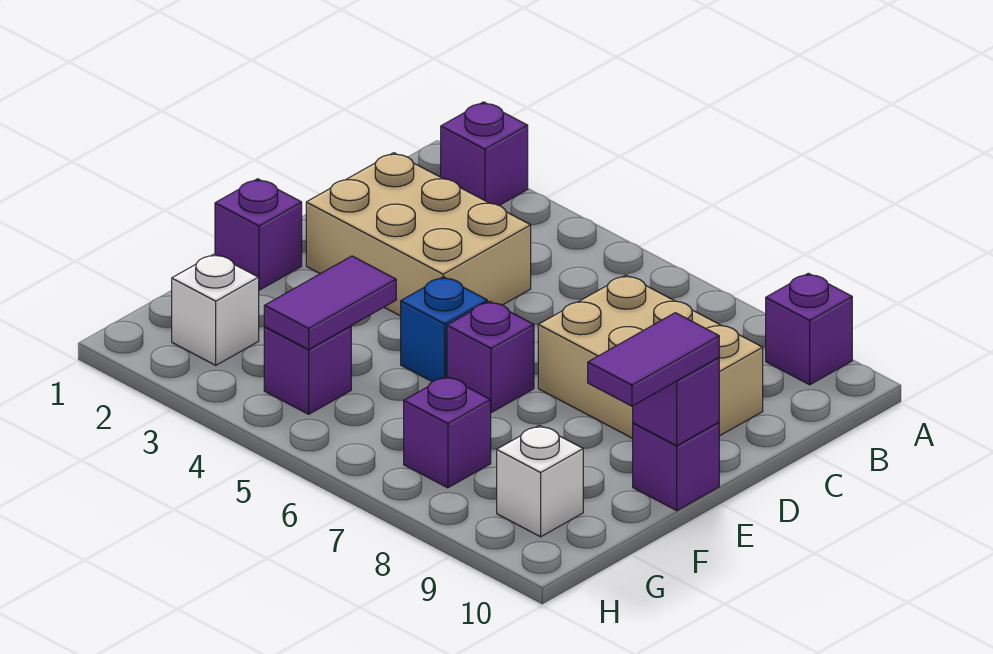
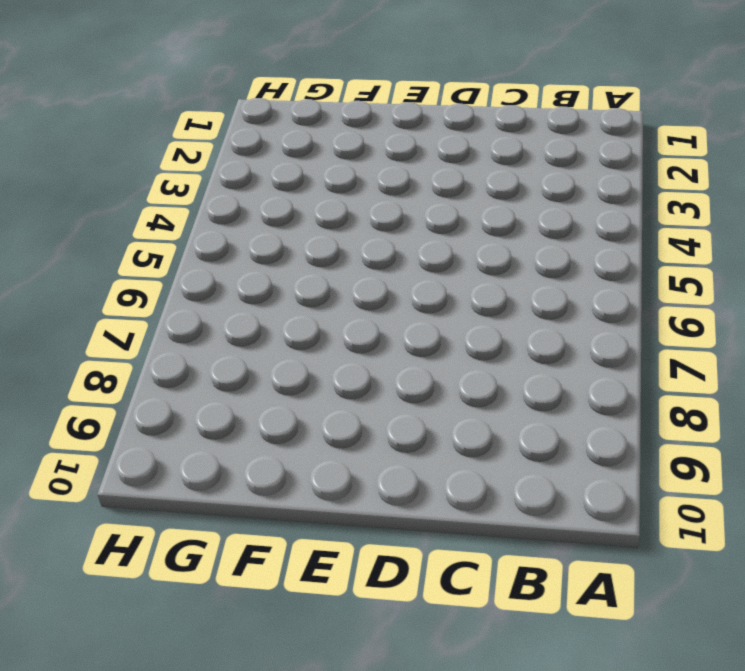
none -> purple 1x1 brick [441,102,528,205]
none -> purple 1x1 brick [766,273,852,385]
none -> tan 2x3 brick [306,153,531,316]

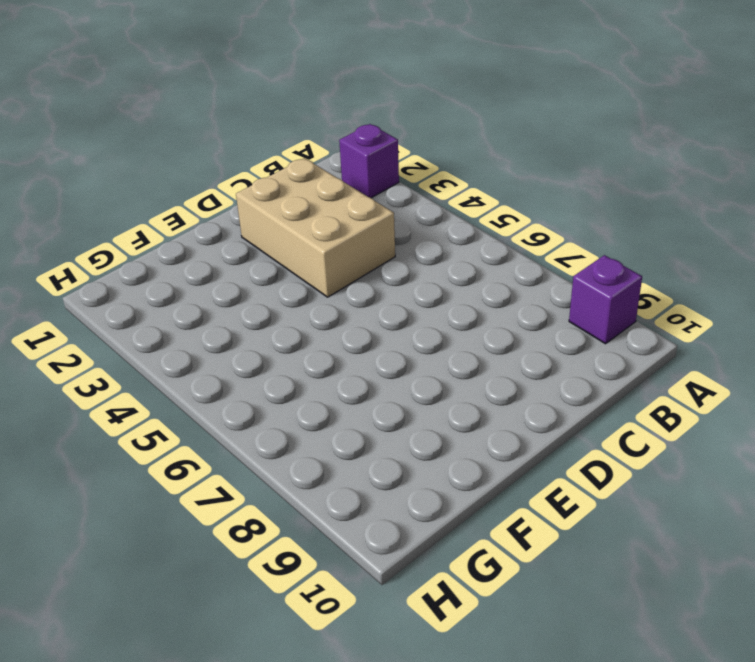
none -> tan 2x3 brick [538,275,763,438]
none -> purple 1x1 brick [215,179,302,290]
none -> blue 1x1 brick [401,277,487,382]

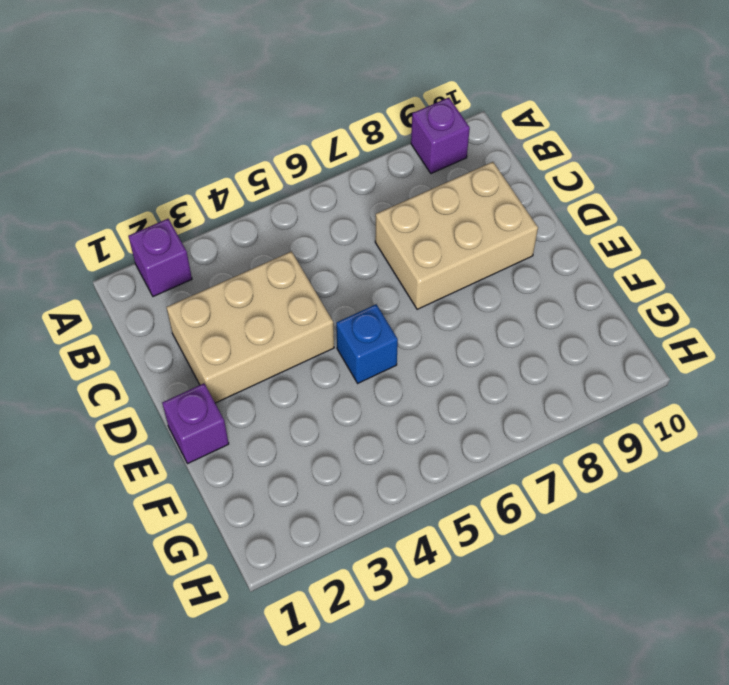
none -> purple 1x1 brick [447,301,534,413]
none -> purple 1x1 brick [633,422,719,510]
none -> white 1x1 brick [172,254,259,365]

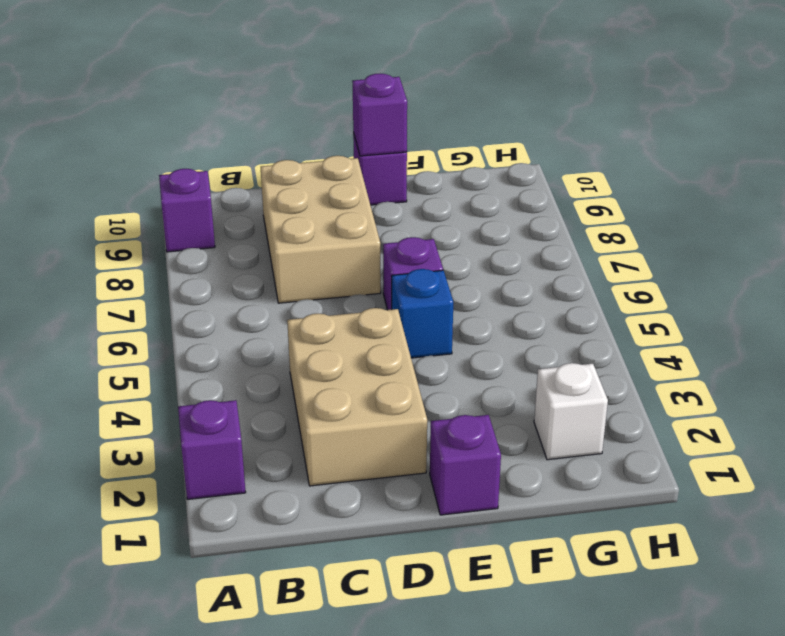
none -> purple 1x1 brick [264,326,351,414]
none -> purple 1x1 brick [404,376,491,488]
none -> white 1x1 brick [497,425,583,537]

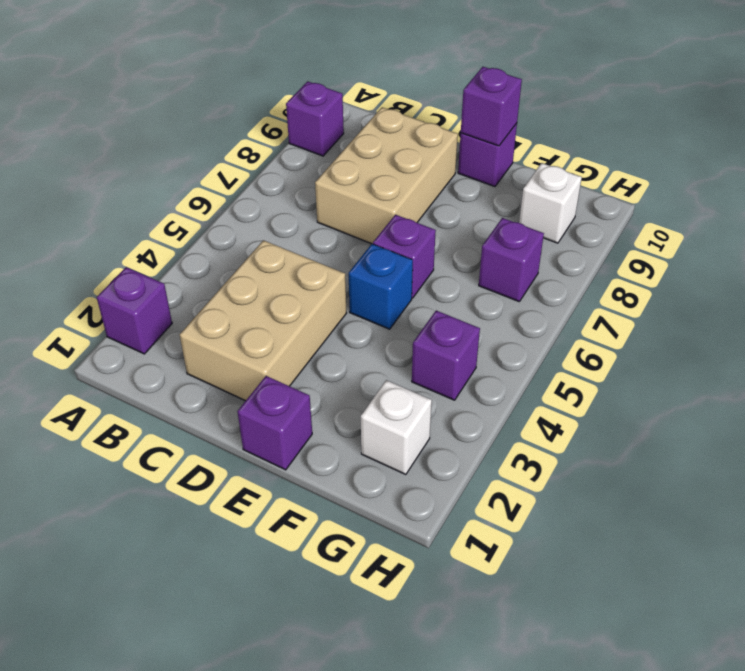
none -> purple 1x2 tile [264,256,396,349]
none -> purple 1x2 tile [588,313,719,406]

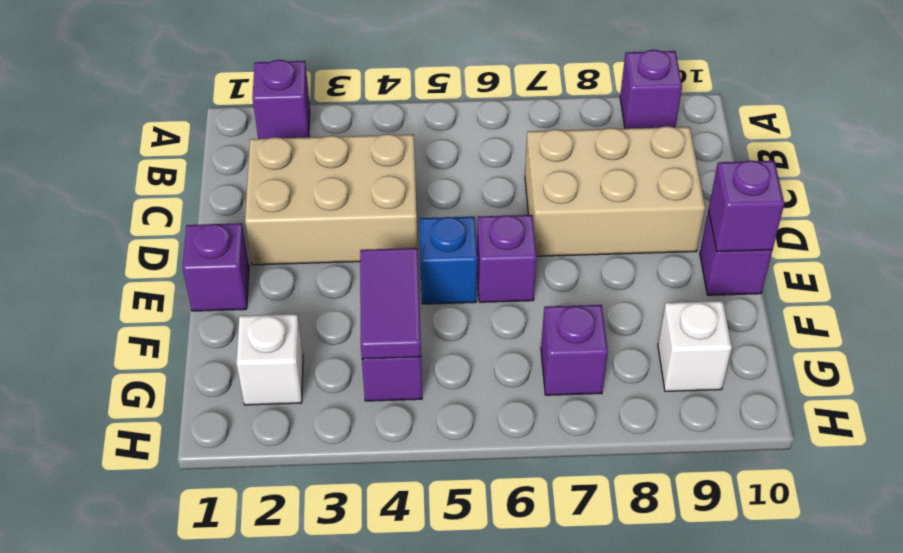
none -> purple 1x2 tile [588,313,719,406]

